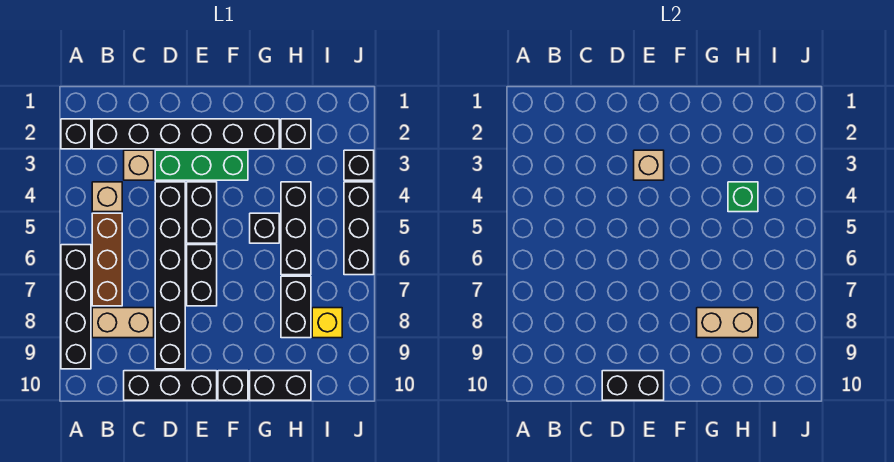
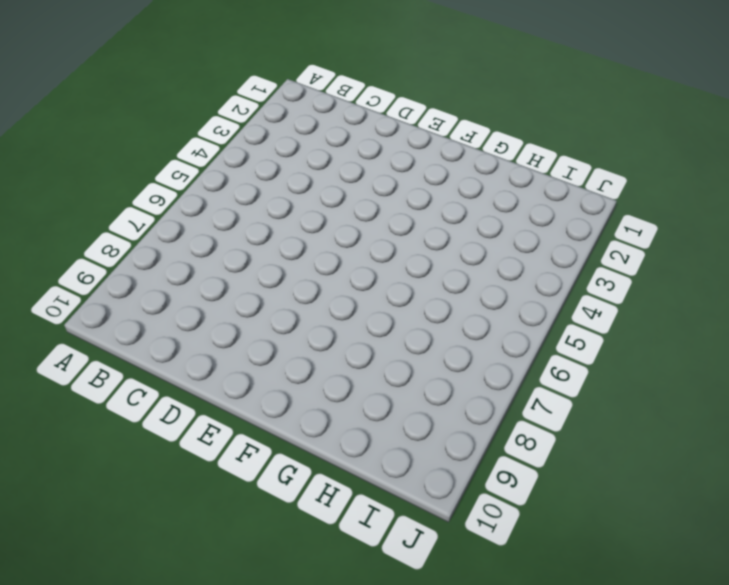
none -> black 1x1 brick [61,119,91,149]
none -> black 1x4 brick [61,245,91,369]
none -> black 1x6 brick [92,119,279,149]

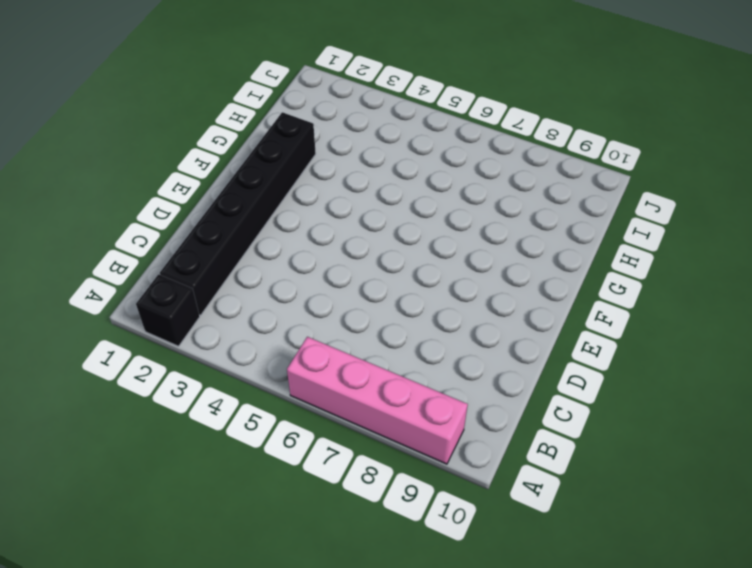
pink 1x4 brick [287,337,468,464] -> black 1x4 brick [61,245,91,369]
none -> tan 1x1 brick [92,182,122,212]
none -> brown 1x3 brick [92,213,122,306]
none -> tan 1x2 brick [92,308,154,338]

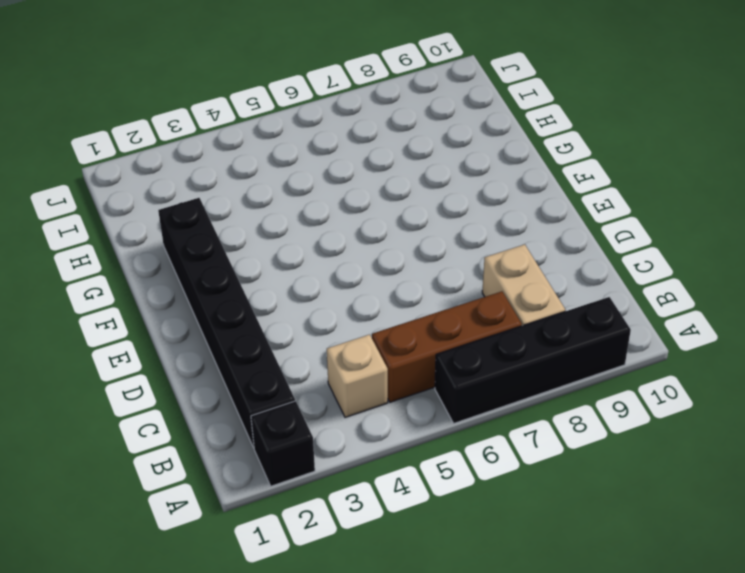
none -> tan 1x1 brick [124,150,154,180]
none -> black 1x3 brick [124,371,217,400]
none -> green 1x3 brick [155,150,248,180]

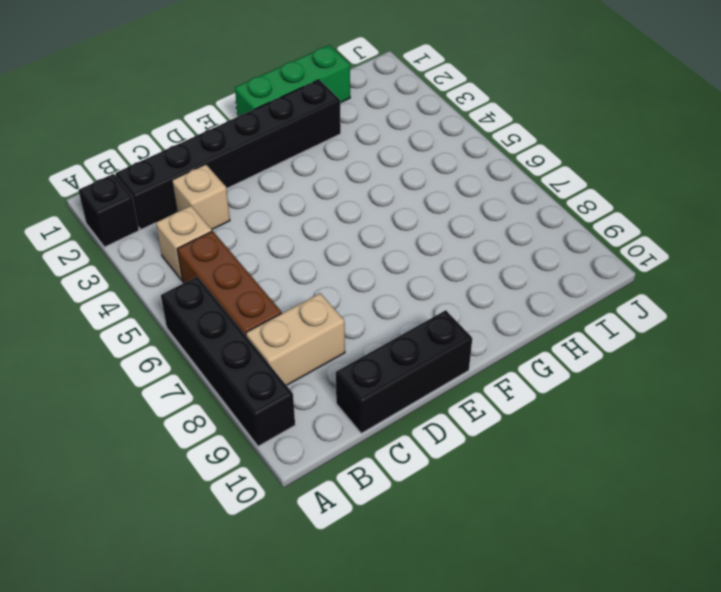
green 1x3 brick [235,45,350,116] -> green 1x3 brick moved to [155,150,248,180]
none -> black 1x6 brick [155,182,185,369]
none -> black 1x2 brick [187,182,217,243]
none -> black 1x2 brick [187,245,217,306]

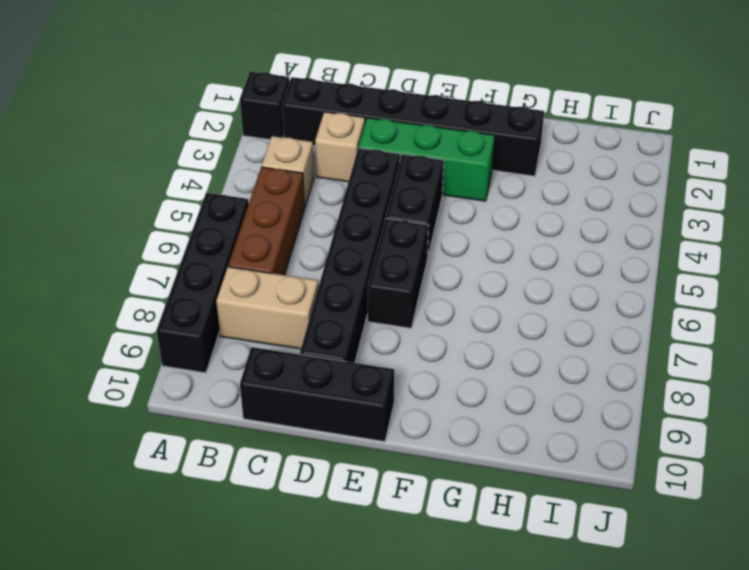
none -> black 1x1 brick [218,371,248,400]
none -> black 1x1 brick [250,213,279,243]
none -> black 1x2 brick [250,371,311,400]

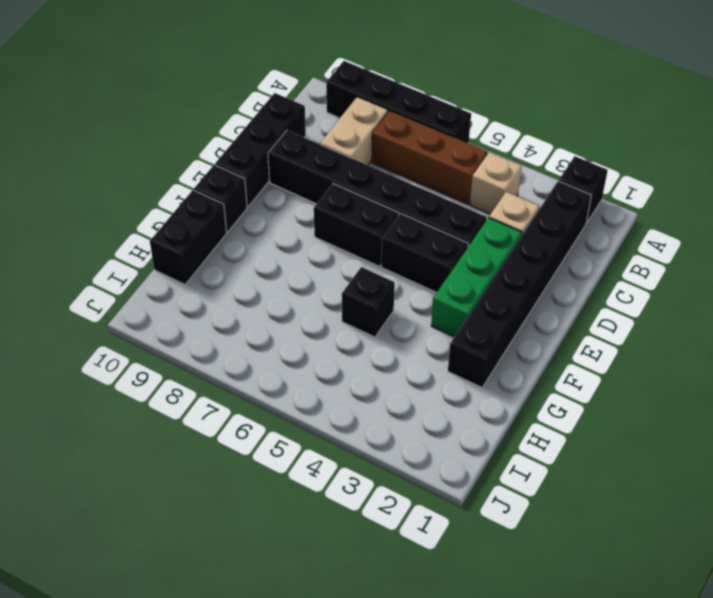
none -> black 1x1 brick [281,119,311,149]
none -> black 1x3 brick [281,182,311,275]
none -> black 1x2 brick [281,276,311,338]

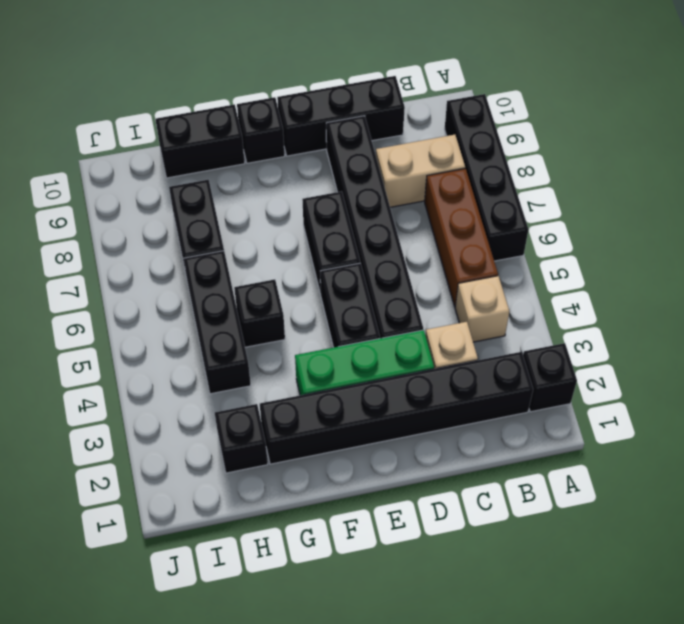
none -> yellow 1x1 brick [312,308,342,338]
none -> black 1x1 brick [344,150,374,180]
none -> black 1x3 brick [344,182,374,275]

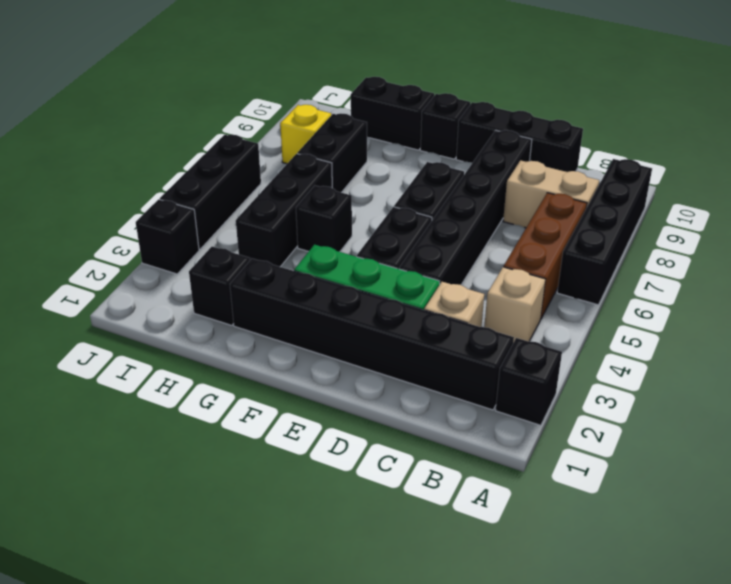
none -> black 1x2 brick [602,371,664,400]
none -> tan 1x1 brick [634,150,664,180]
none -> tan 1x2 brick [697,308,758,338]

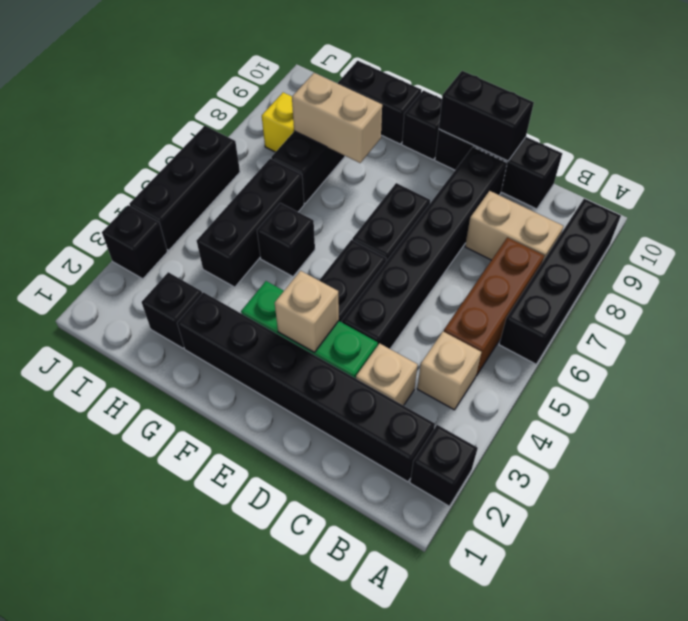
none -> green 1x1 brick [728,182,758,212]

